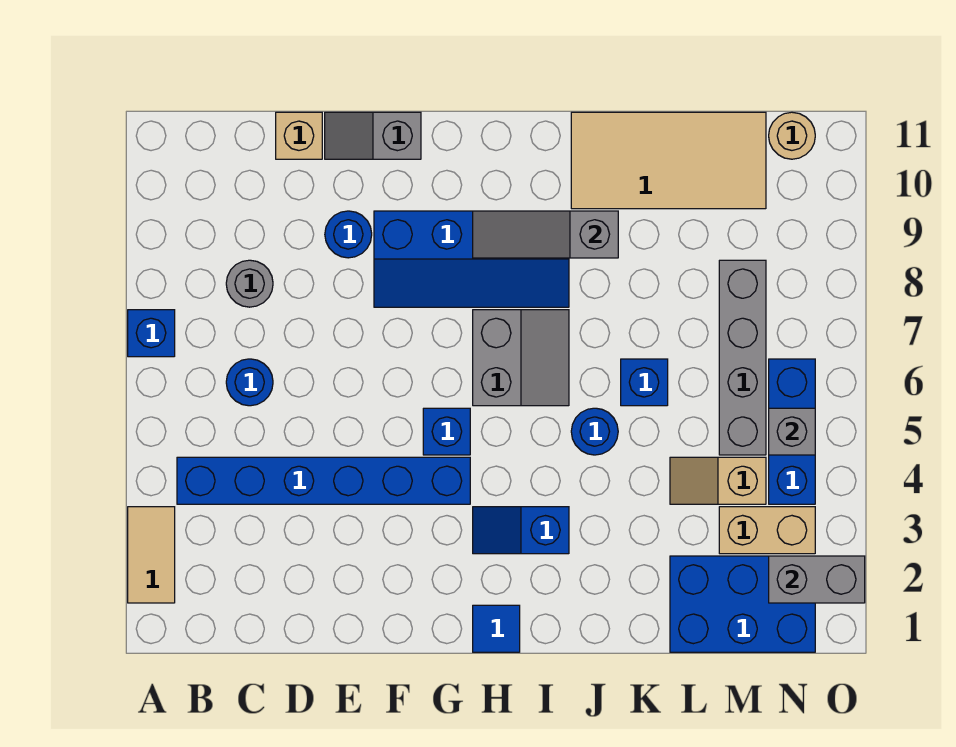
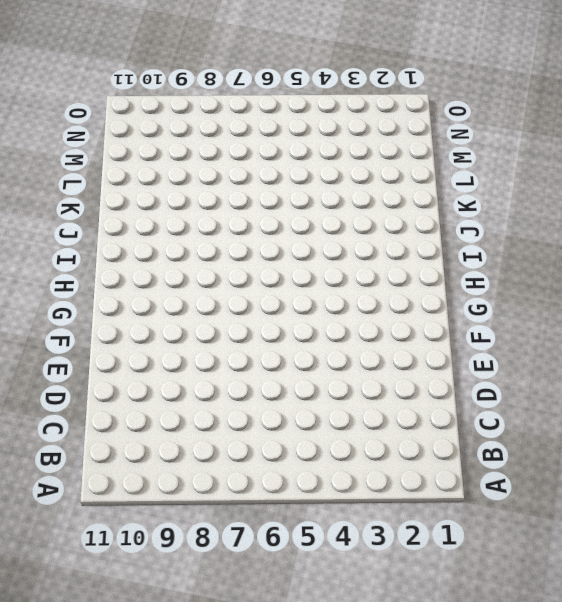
none -> tan 1x2 tile [128,507,175,603]
none -> blue 1x1 brick [128,310,175,357]
none -> blue 1x6 brick [177,457,470,504]

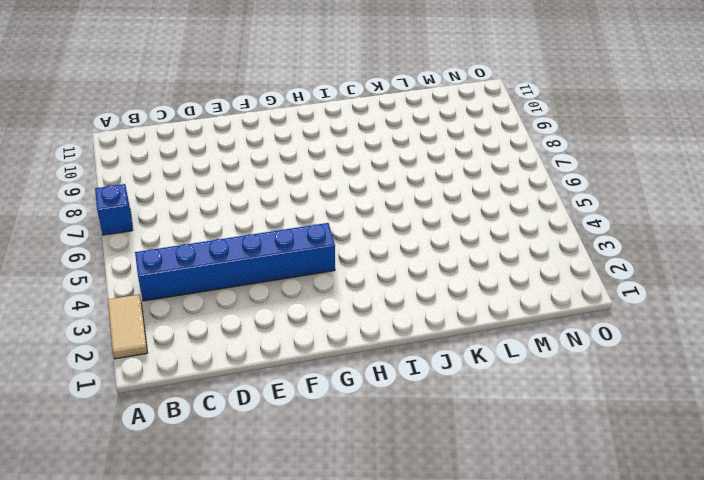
none -> blue 1x1 round brick [226,359,273,406]
none -> grey 1x1 round brick [226,260,273,307]
none -> tan 1x1 brick [276,112,322,159]

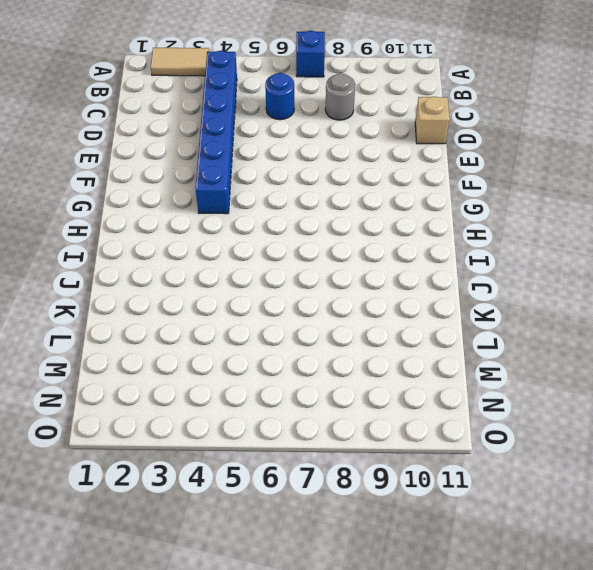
none -> blue 1x1 round brick [325,211,372,258]
none -> grey 1x2 slope [325,112,421,159]
none -> blue 2x4 slope [374,211,569,307]

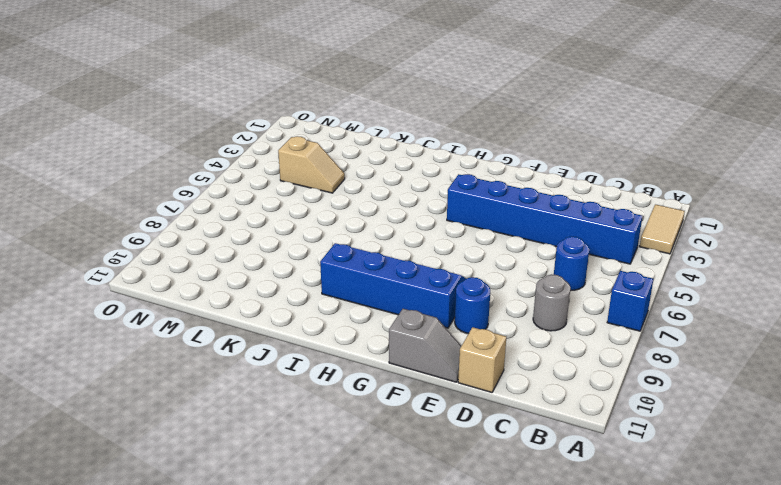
none -> blue 1x1 brick [423,408,470,455]
none -> blue 1x1 tile [473,605,520,652]
none -> blue 1x2 slope [473,507,569,554]

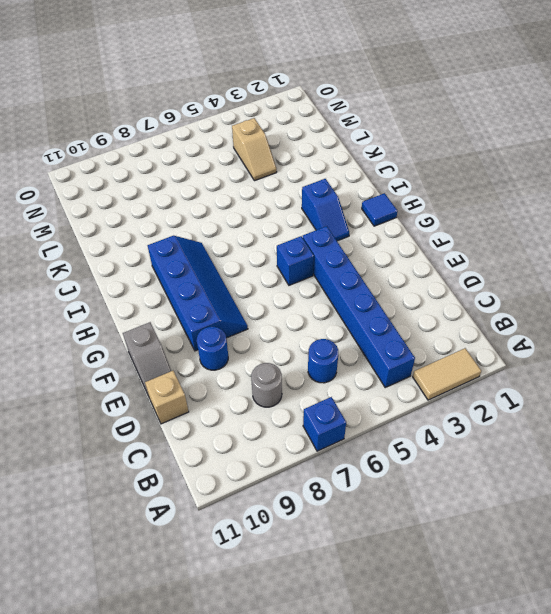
none -> grey 2x2 slope [473,310,569,406]
none -> blue 1x1 round brick [571,408,618,455]
none -> tan 2x4 tile [571,112,766,209]

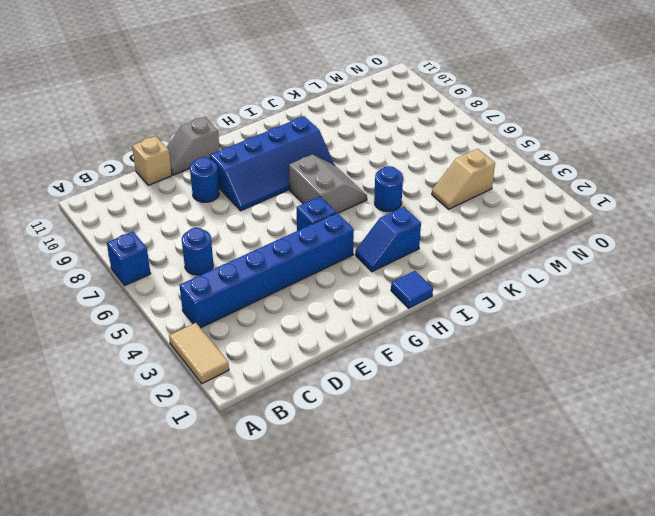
none -> grey 1x1 round brick [226,260,273,307]
none -> tan 2x4 tile [571,112,766,209]
none -> blue 1x1 brick [621,359,668,406]

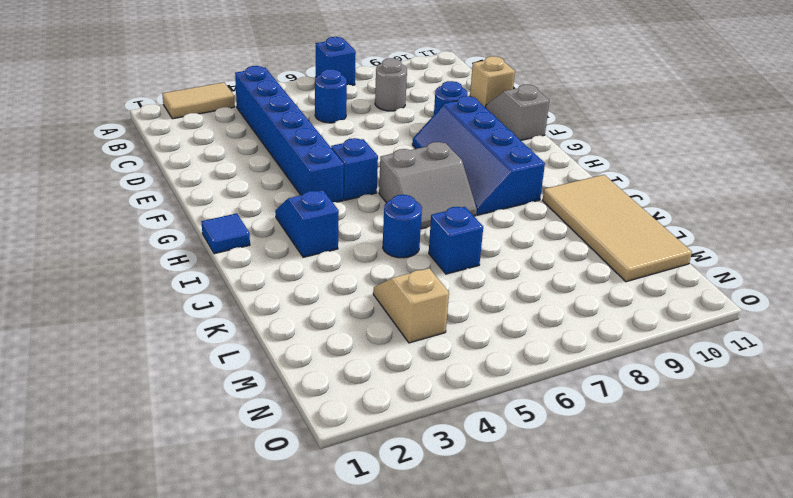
none -> blue 2x3 brick [670,556,815,652]
none -> tan 1x2 brick [719,507,815,554]
none -> grey 1x4 brick [719,260,766,455]

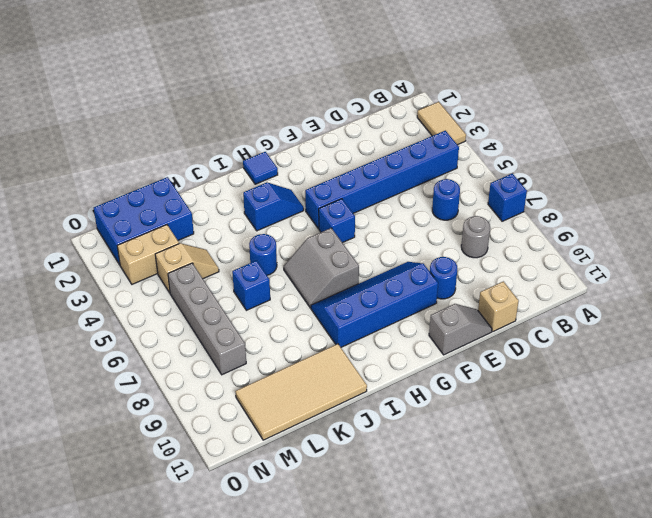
none -> blue 1x3 brick [769,359,815,504]
none -> tan 1x1 round brick [769,112,815,159]
none -> grey 1x3 slope [473,211,618,258]

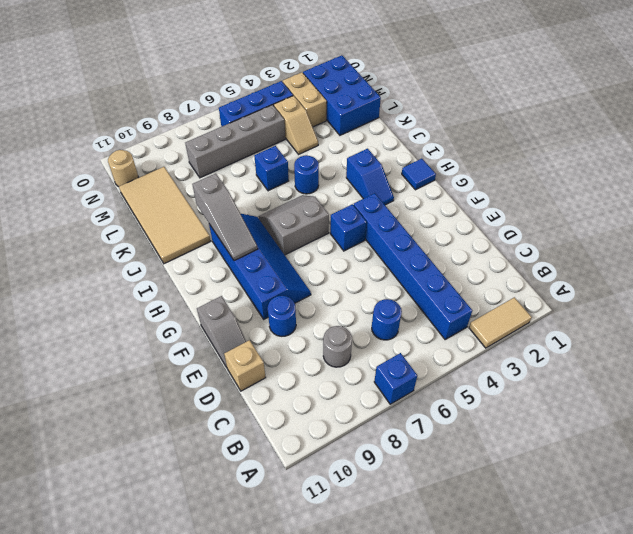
none -> grey 1x2 brick [769,556,865,603]
none -> grey 1x1 brick [769,408,815,455]

